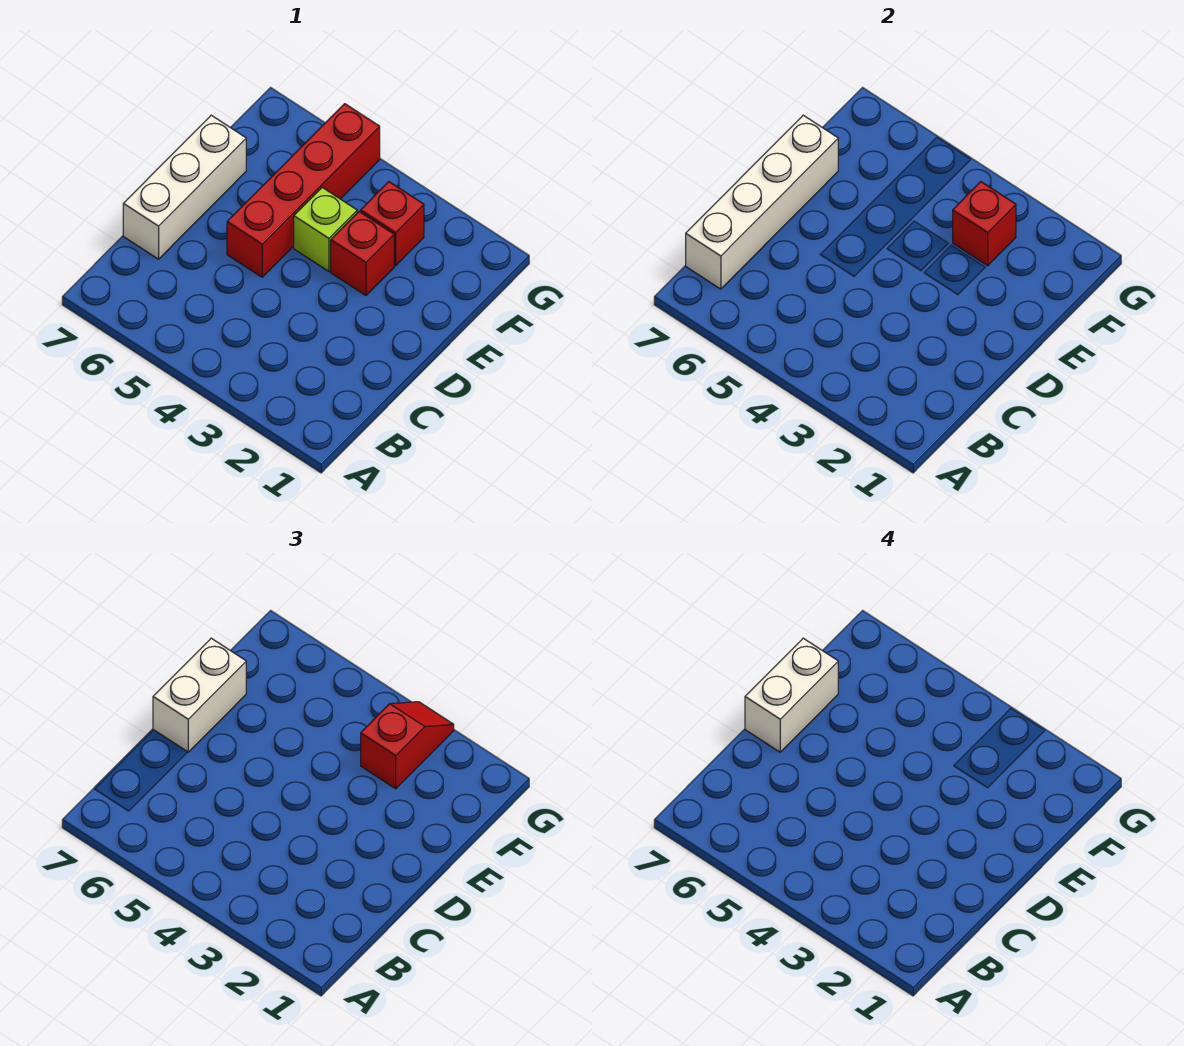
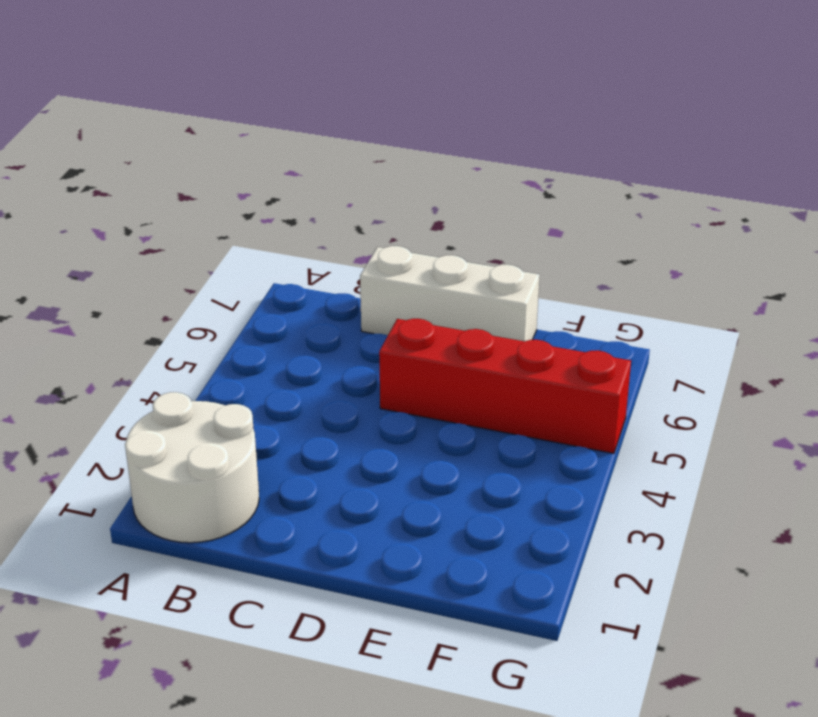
white 2x2 round brick [125,392,259,543] -> none
none -> red 1x1 brick [331,212,394,296]
none -> lime 1x1 brick [294,188,357,271]

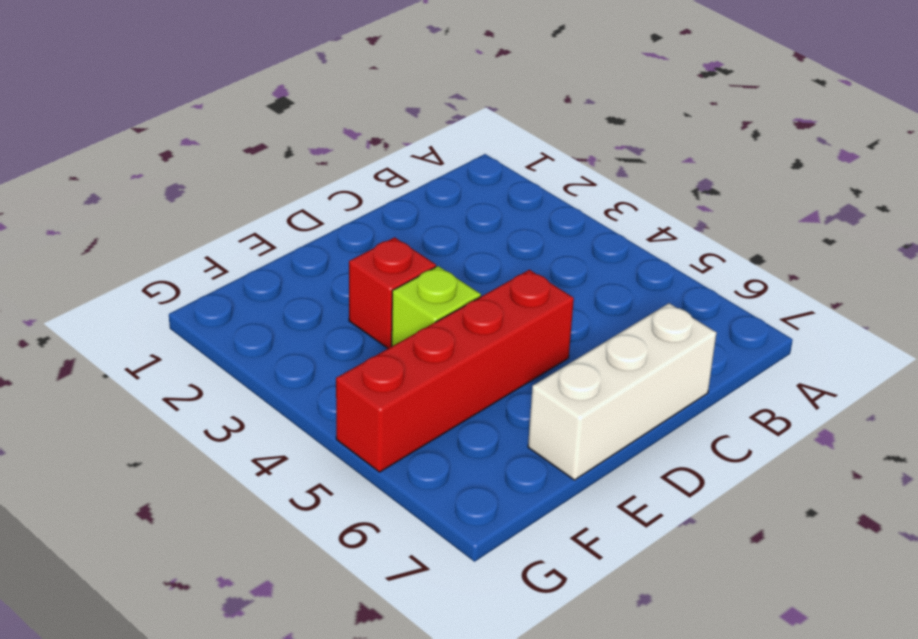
none -> red 1x1 brick [361,182,424,266]
none -> white 1x4 brick [686,115,838,289]

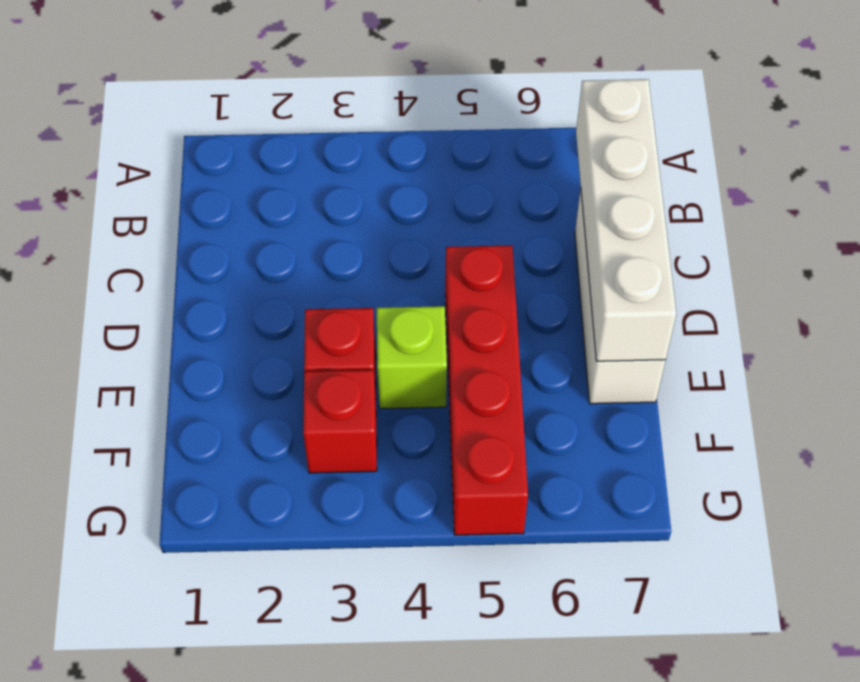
none -> red 1x1 brick [953,182,1016,266]
none -> white 1x2 brick [153,638,246,752]

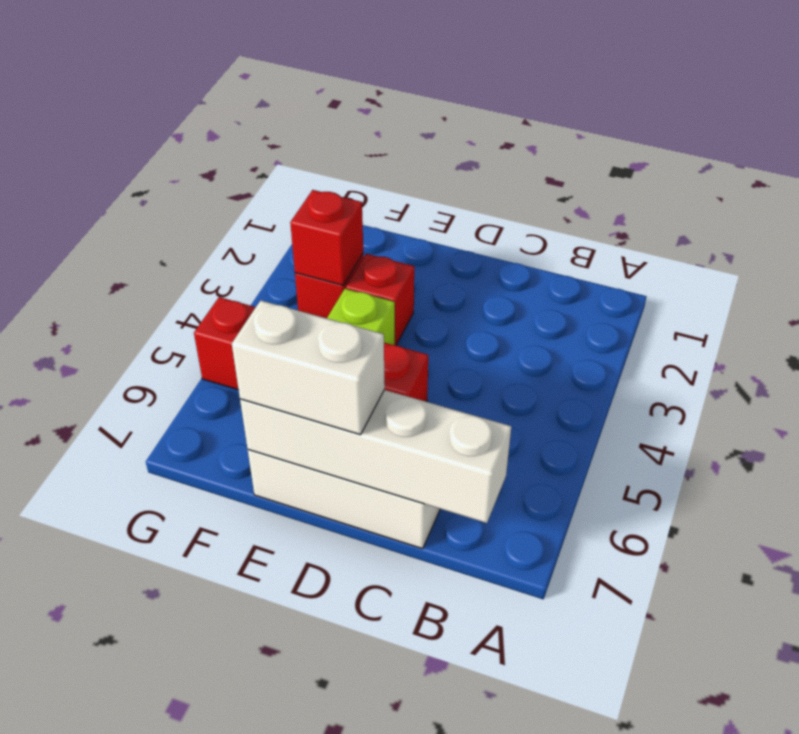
none -> red 1x2 slope [361,702,454,789]
none -> white 1x2 brick [745,638,838,752]

